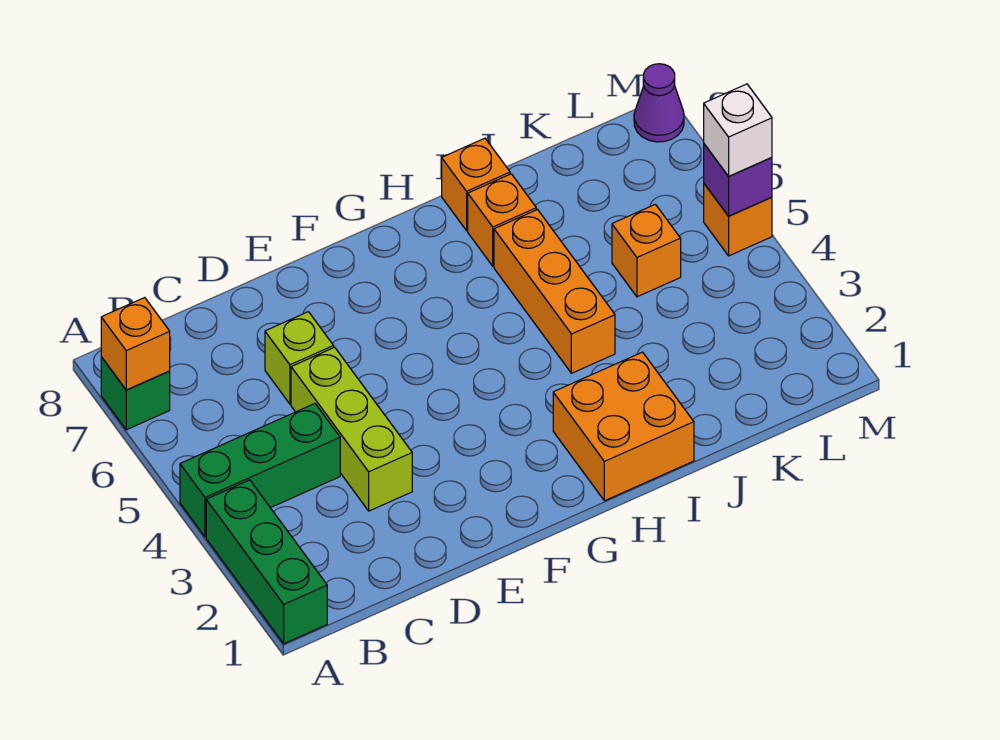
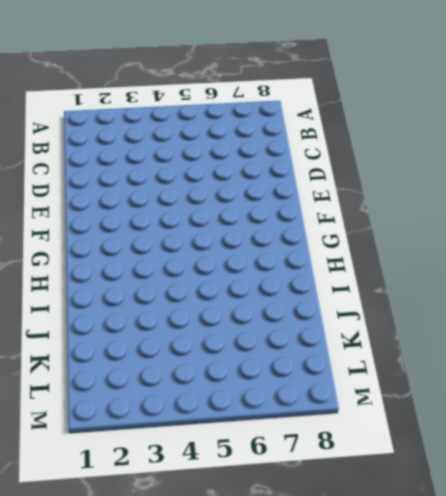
none -> green 1x3 brick [206,480,327,644]
none -> green 1x3 brick [180,404,340,537]
none -> green 1x1 brick [101,357,170,430]

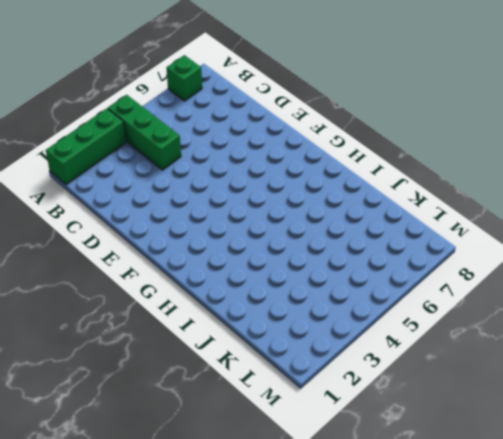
none -> lime 1x3 brick [291,347,412,511]
none -> lime 1x1 brick [265,312,334,404]
none -> orange 2x2 brick [553,352,694,501]

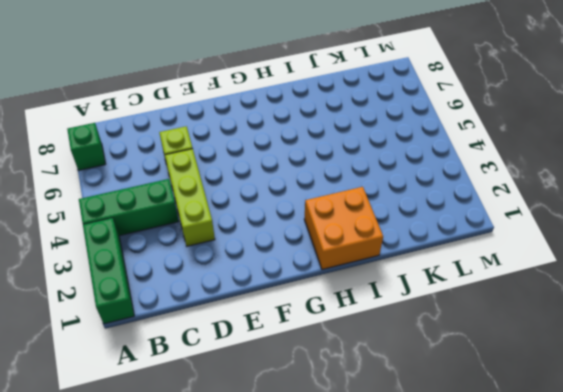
none -> orange 1x3 brick [494,210,615,373]
none -> orange 1x1 brick [468,174,536,266]
none -> orange 1x1 brick [442,138,510,231]

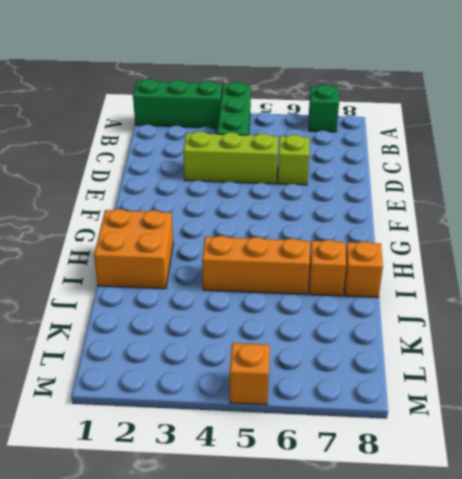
none -> orange 1x1 brick [612,204,681,297]
none -> purple 1x1 cone [634,64,684,142]
none -> orange 1x1 brick [101,298,170,390]

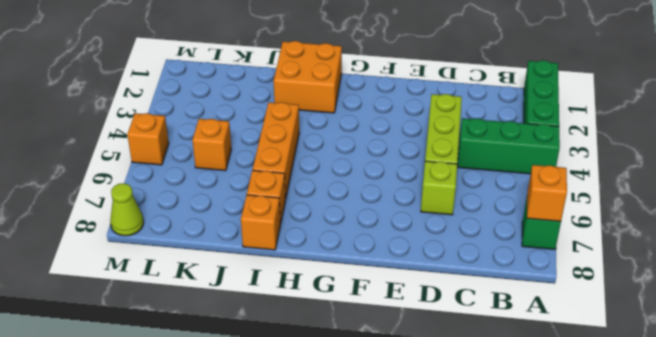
lime 1x1 cone [110,183,144,236] -> purple 1x1 cone [634,64,684,142]
none -> purple 1x1 brick [704,144,772,216]
none -> white 1x1 brick [704,84,772,176]

